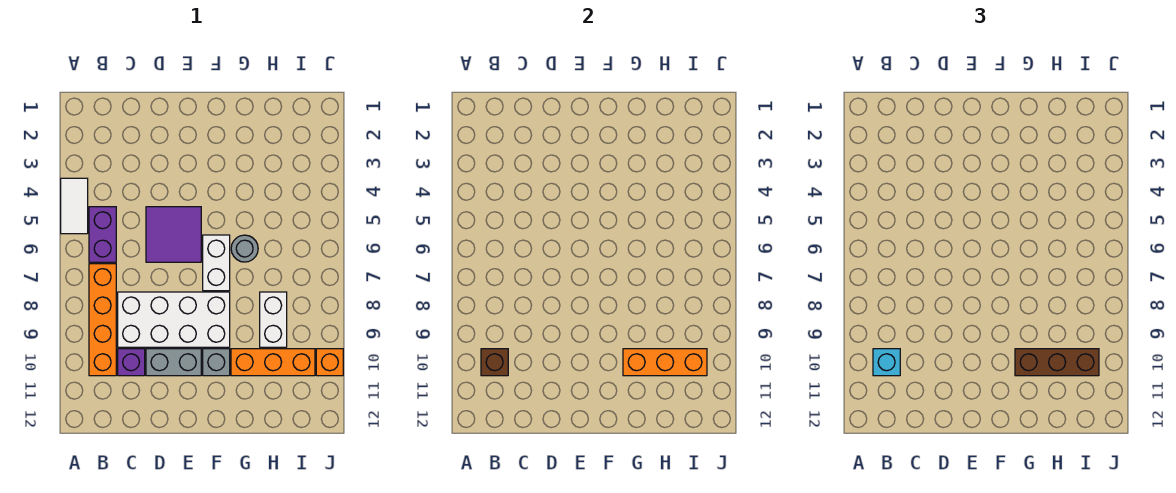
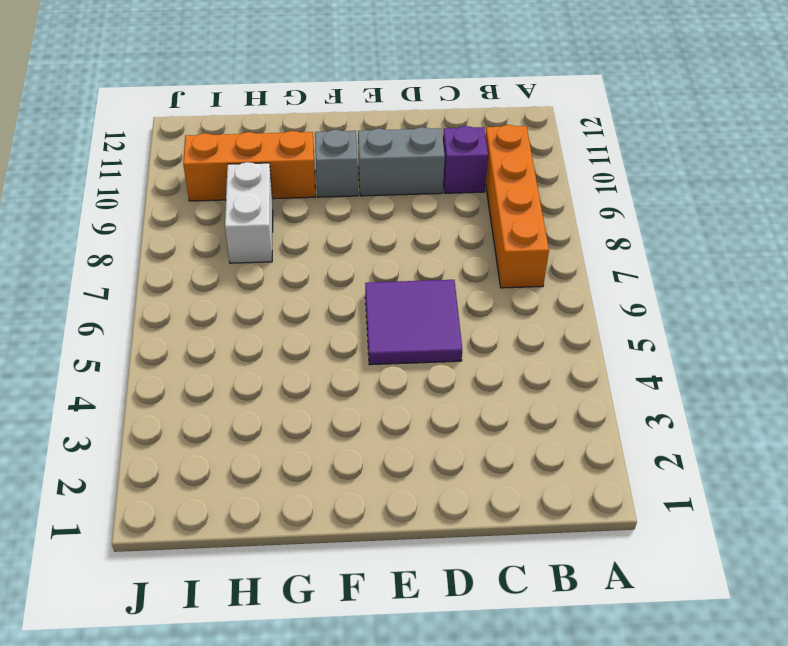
none -> white 1x2 tile [61,178,88,234]
none -> purple 1x2 brick [89,207,116,262]
none -> white 2x4 brick [118,292,230,347]

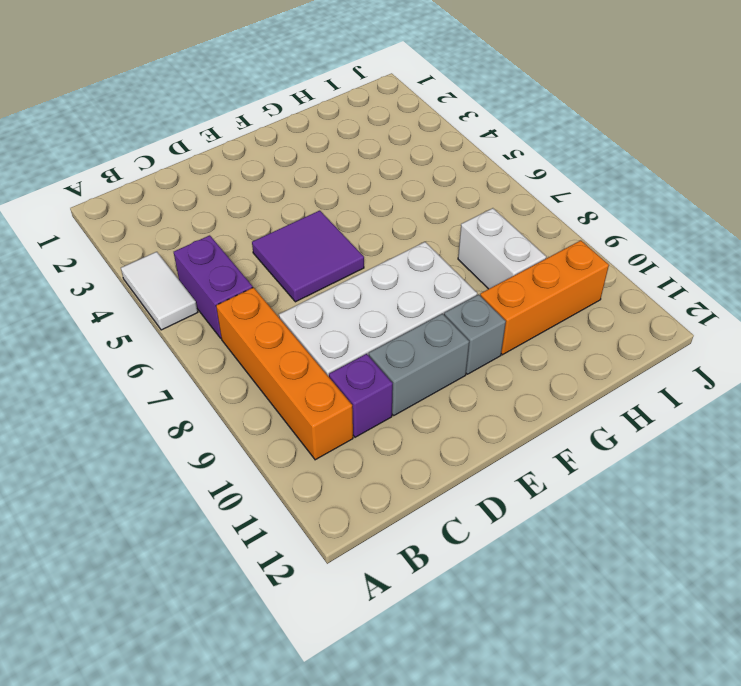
none -> white 1x2 brick [203,235,230,291]
none -> grey 1x1 round brick [231,235,258,262]
none -> orange 1x1 brick [316,349,343,376]

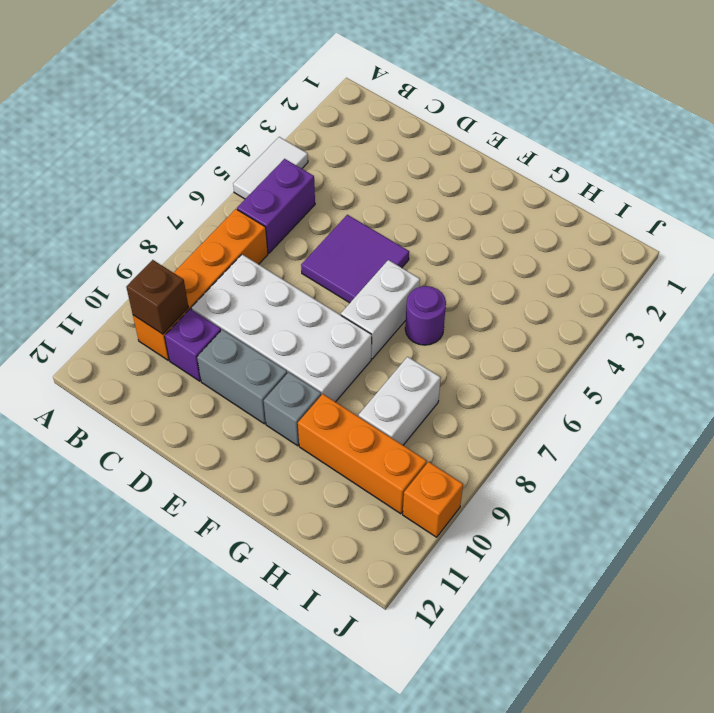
purple 1x1 round brick [405,286,446,345] -> grey 1x1 round brick [231,235,258,262]
none -> orange 1x3 brick [623,349,707,376]
none -> cyan 1x1 brick [873,349,900,376]
none -> brown 1x3 brick [1015,349,1099,376]

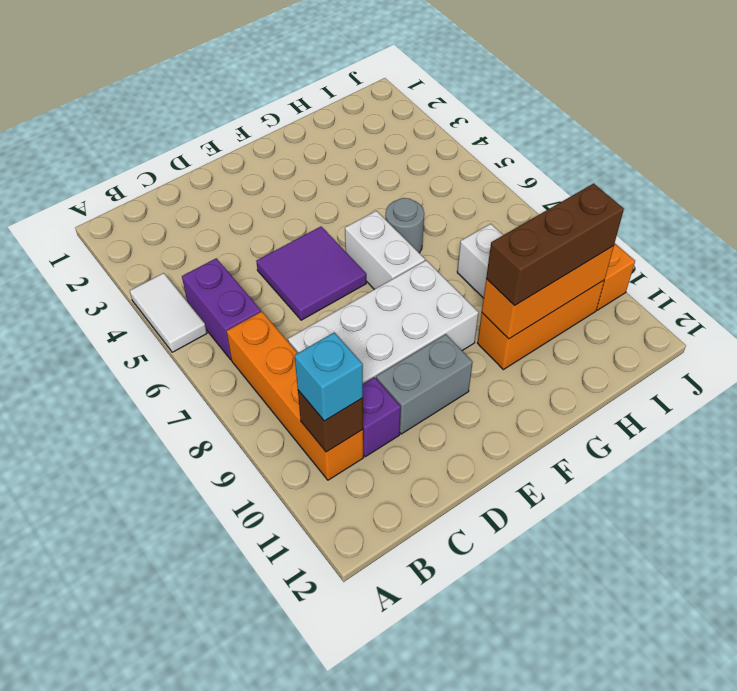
none -> grey 1x1 brick [203,349,230,376]

